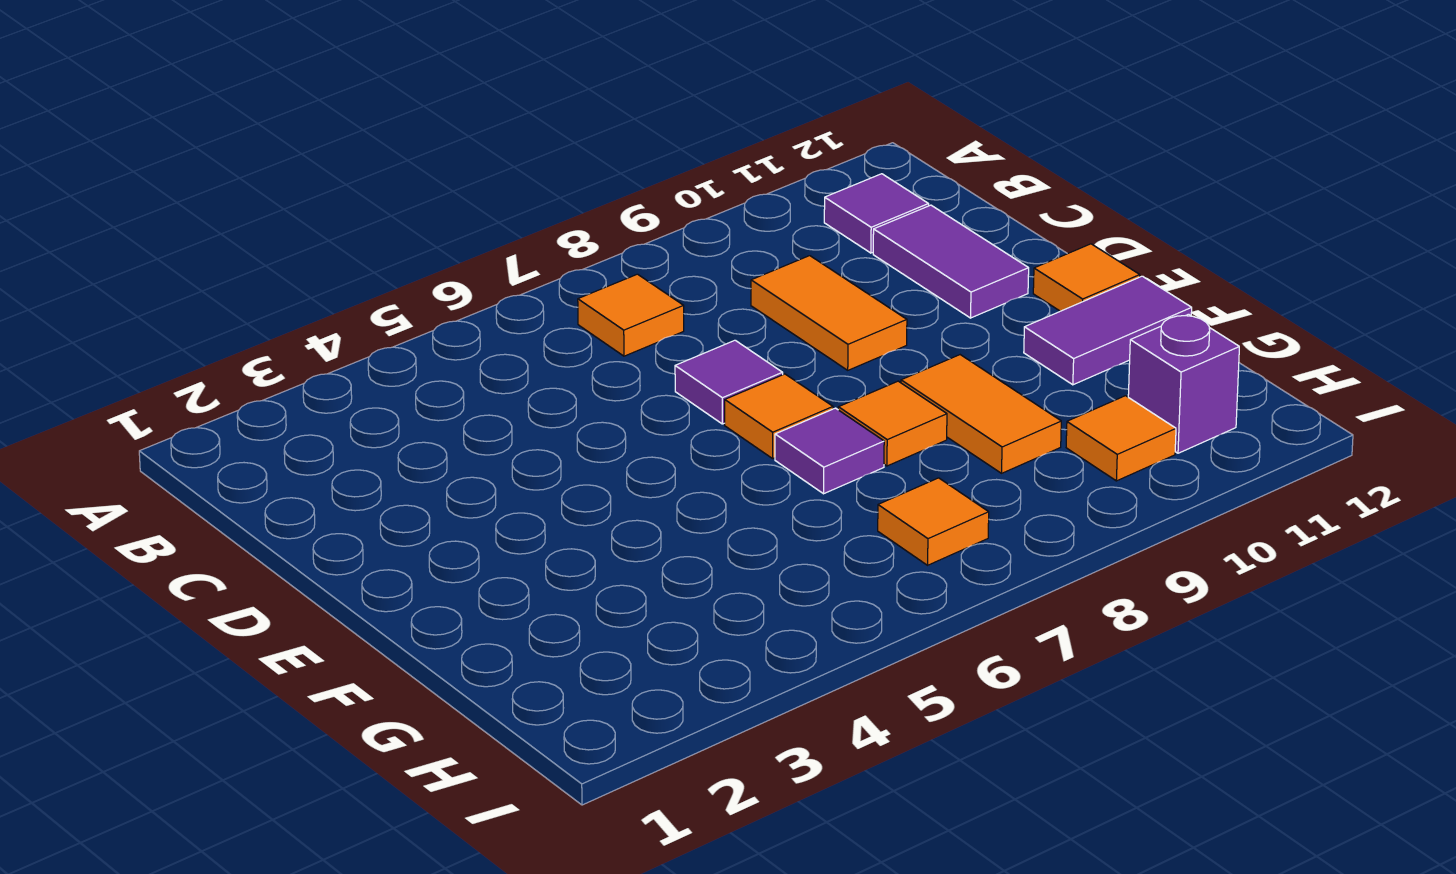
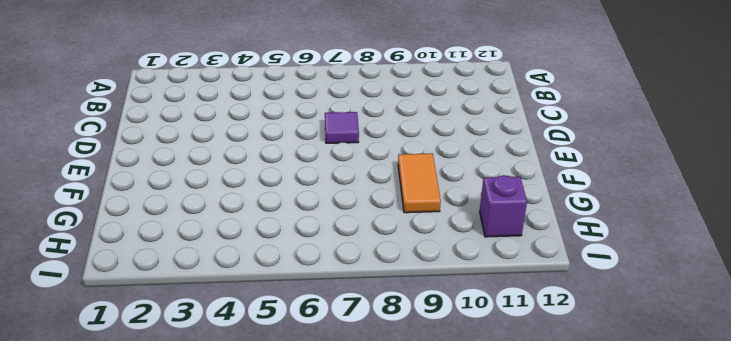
none -> orange 1x1 tile [578,274,684,356]
none -> purple 1x1 tile [824,174,929,253]
none -> orange 1x2 tile [751,256,907,370]

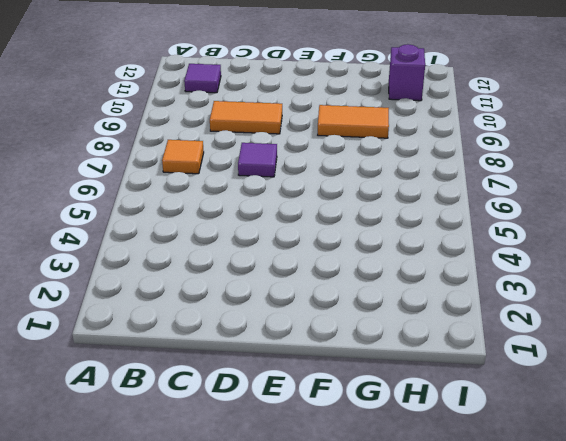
none -> purple 1x2 tile [873,205,1029,318]
none -> orange 1x1 tile [725,374,833,458]
none -> orange 1x1 tile [1033,244,1140,311]

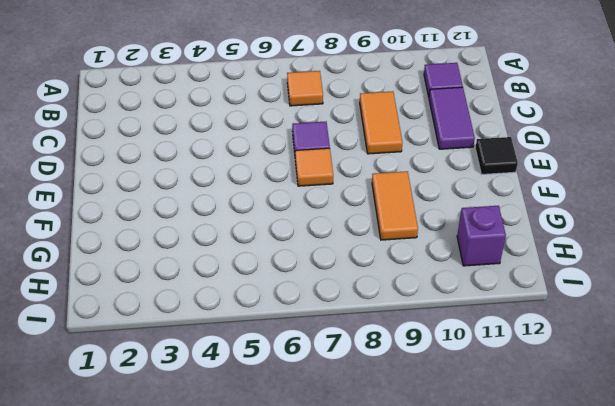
black 1x1 tile [475,137,518,174] -> orange 1x1 tile [1033,244,1140,311]
none -> purple 1x1 tile [775,408,884,494]
none -> orange 1x1 tile [838,381,947,466]
none -> purple 1x2 tile [1024,276,1192,385]

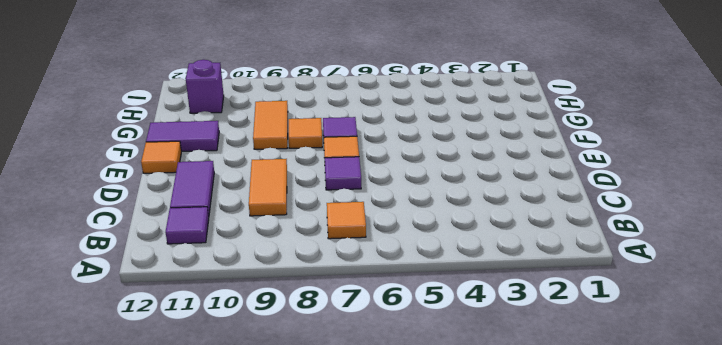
none -> orange 1x1 tile [878,478,989,565]
none -> orange 1x1 tile [1066,396,1176,481]

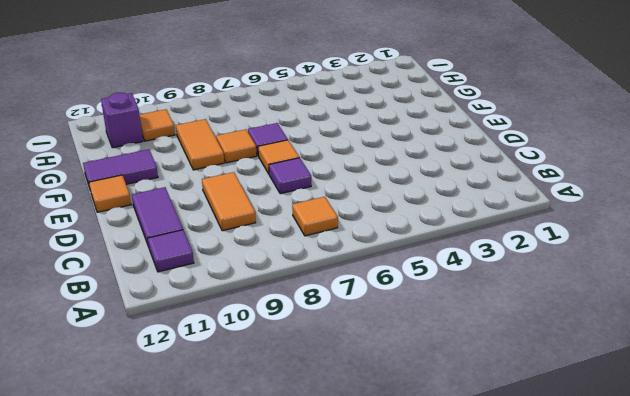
none -> orange 1x1 tile [878,478,989,565]

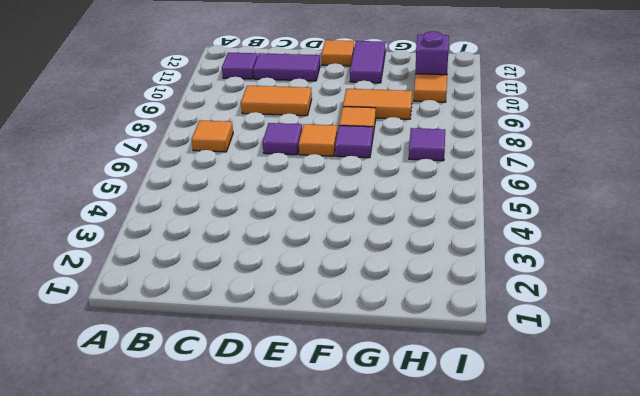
purple 1x1 tile [409,128,445,161] -> orange 1x1 tile [878,478,989,565]

